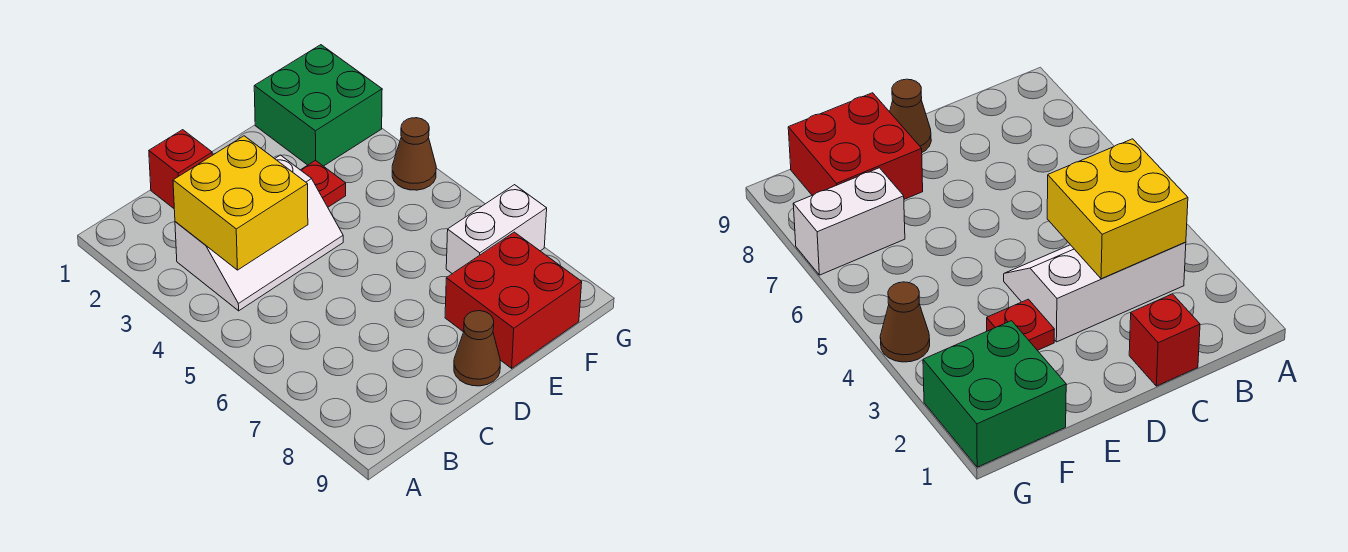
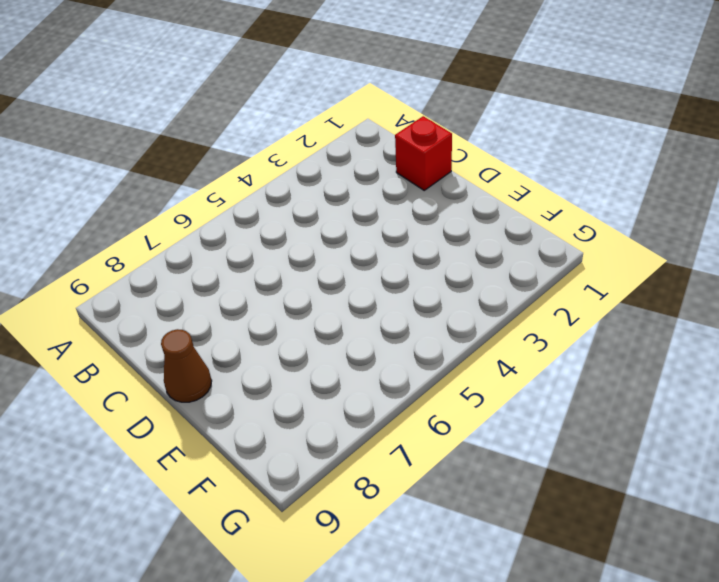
none -> white 2x3 slope [175,155,343,311]
none -> red 1x1 plate [301,160,346,207]

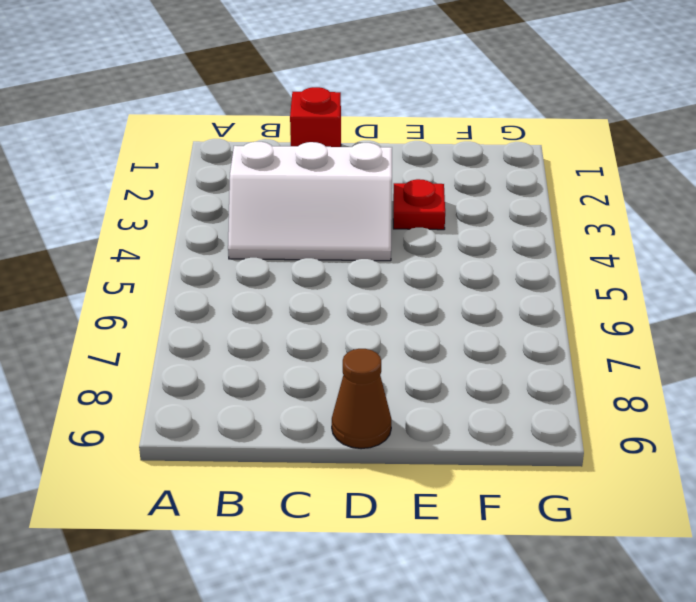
none -> red 2x2 brick [445,232,582,368]
none -> green 2x2 brick [254,45,382,166]

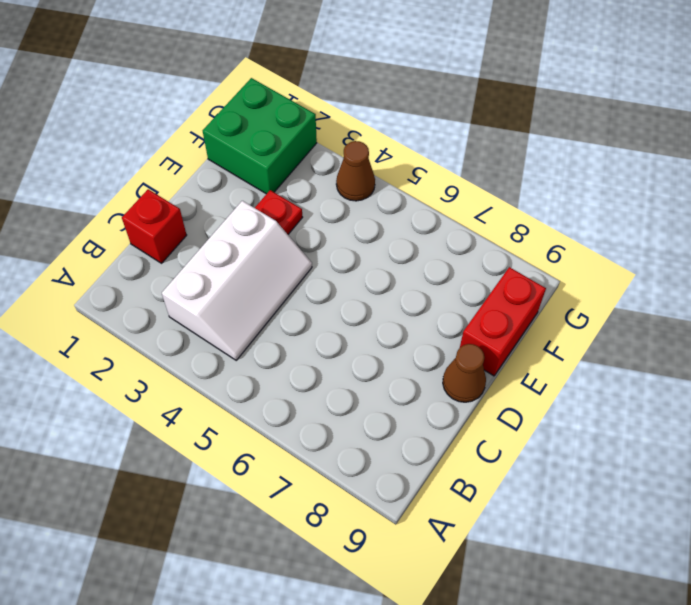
red 1x2 brick [460,267,546,376] -> red 2x2 brick [445,232,582,368]
none -> white 1x2 brick [446,185,547,274]
none -> yellow 2x2 brick [173,136,308,270]

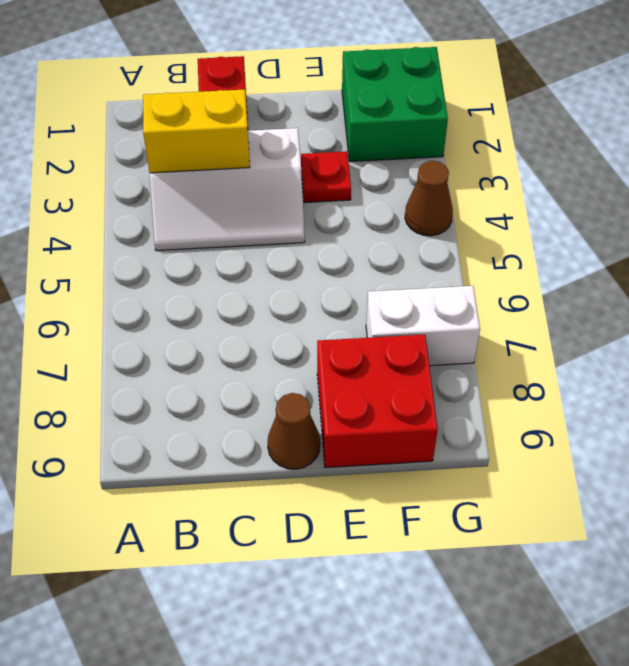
yellow 1x2 brick [143,89,250,173] -> yellow 2x2 brick [173,136,308,270]

